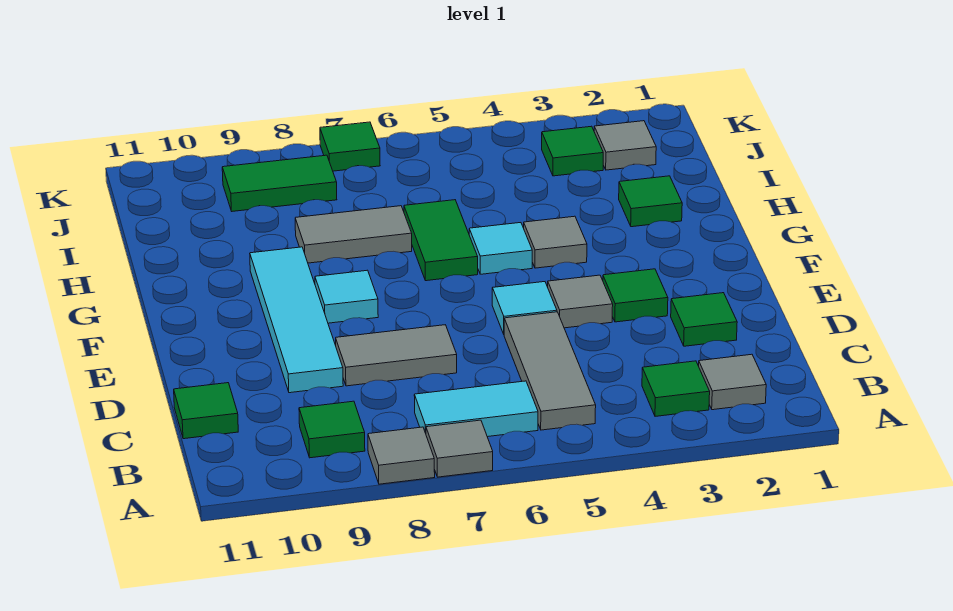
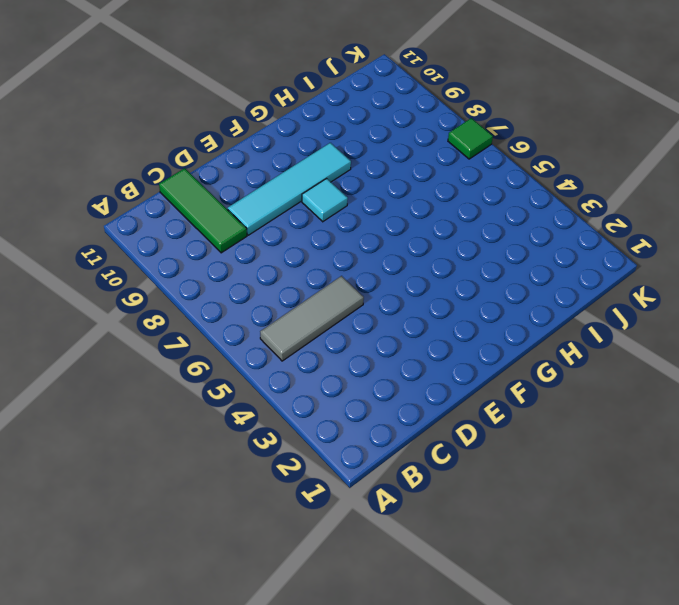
green 1x3 tile [159,168,247,253] -> green 1x1 tile [174,383,238,439]
none -> grey 1x1 tile [426,420,493,477]
none -> grey 1x1 tile [368,427,435,484]
none -> grey 1x1 tile [699,354,766,410]

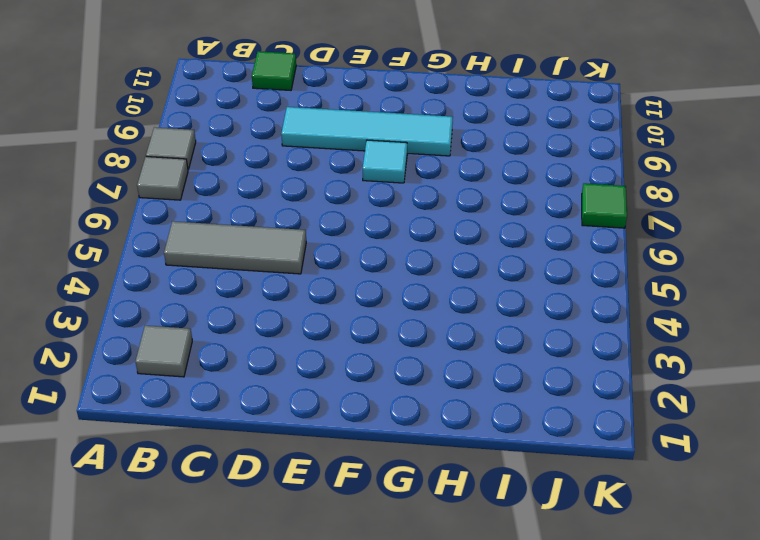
none -> green 1x1 tile [642,361,710,416]
none -> cyan 1x2 tile [414,381,538,437]
none -> green 1x1 tile [299,401,365,458]

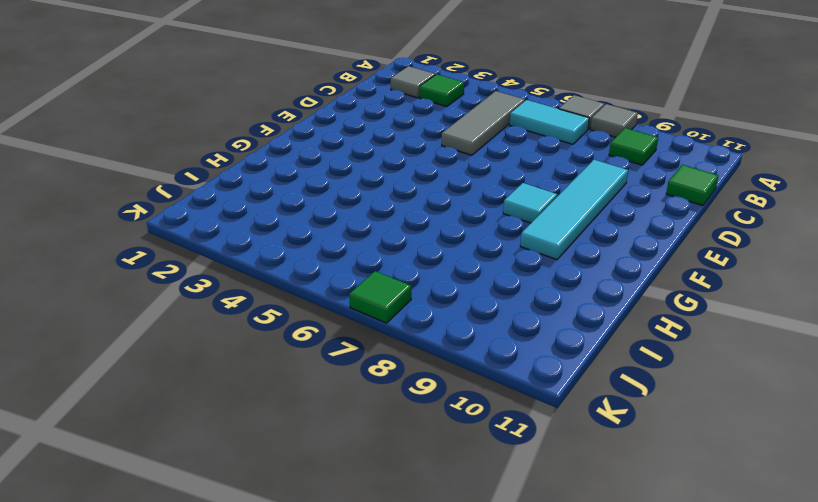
none -> green 1x1 tile [671,293,737,346]
none -> grey 1x2 tile [336,325,457,386]
none -> green 1x1 tile [603,269,668,322]

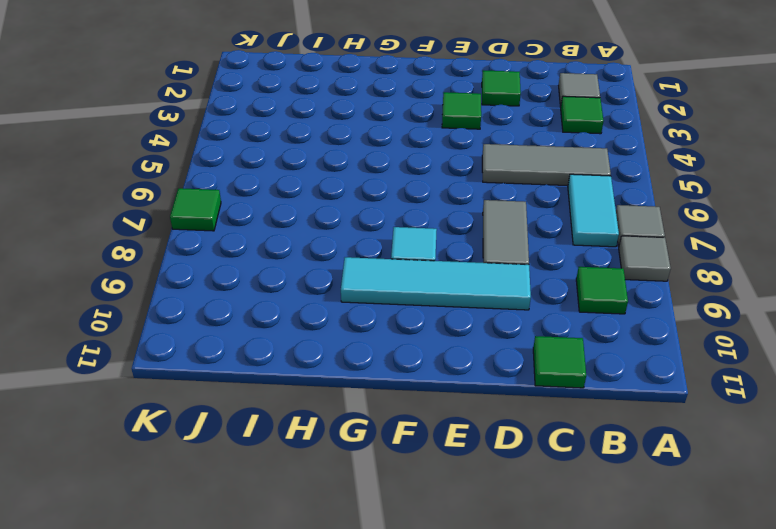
none -> grey 1x1 tile [548,275,613,328]
none -> cyan 1x1 tile [492,282,557,334]
none -> grey 1x1 tile [524,216,587,268]

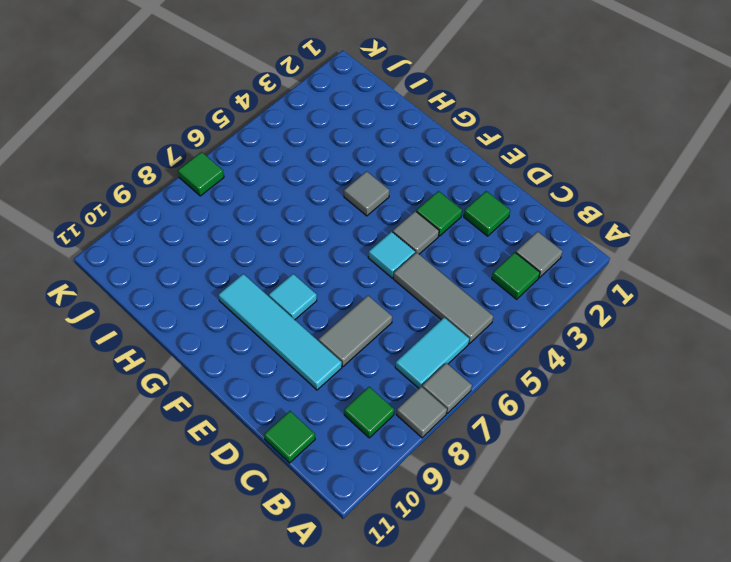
none -> cyan 1x1 tile [469,223,532,274]
none -> green 1x2 tile [404,200,478,281]
none -> green 1x1 tile [619,176,682,227]

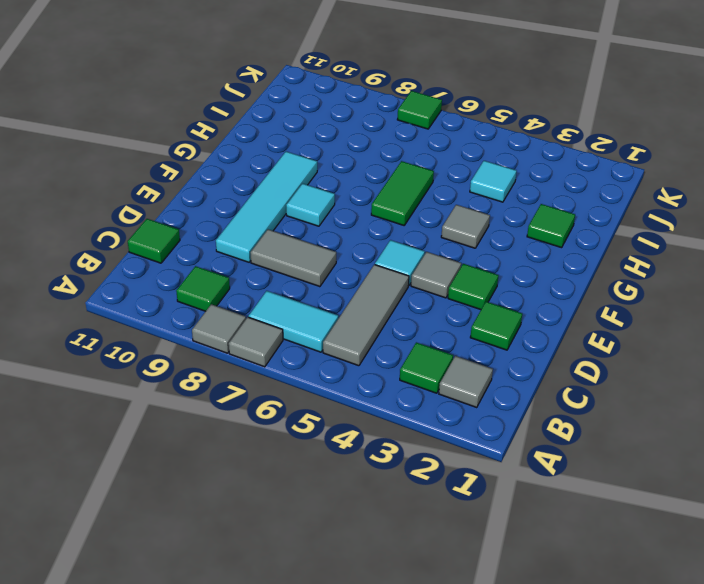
cyan 1x1 tile [470,161,517,202] -> cyan 1x1 tile moved to [469,223,532,274]
none -> grey 1x2 tile [295,206,412,263]
none -> grey 1x1 tile [594,121,656,170]
none -> green 1x1 tile [542,126,603,176]

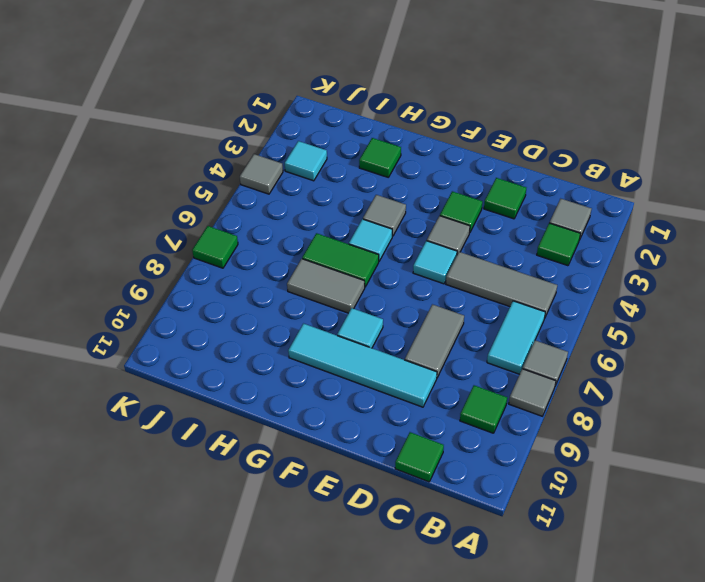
grey 1x2 tile [287,259,365,313] -> grey 1x2 tile turned to [295,206,412,263]
cyan 1x1 tile [285,141,327,181] -> green 1x1 tile [542,126,603,176]
grey 1x1 tile [240,154,283,194] -> grey 1x1 tile moved to [594,121,656,170]
none -> green 1x2 tile [222,155,337,211]

